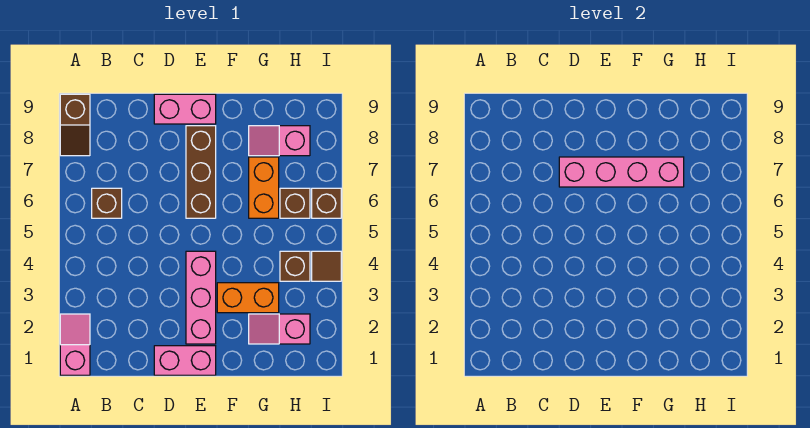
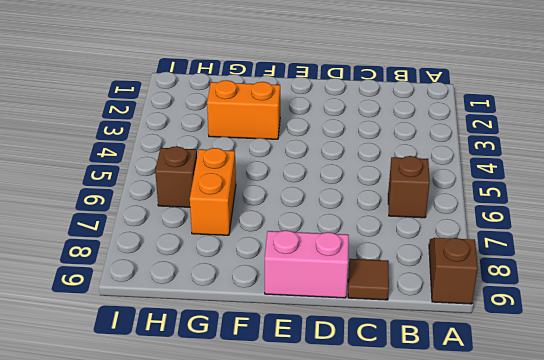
brown 1x1 tile [348,259,389,300] -> brown 1x1 tile moved to [312,251,341,281]
none -> pink 1x2 slope [60,314,90,375]
none -> pink 1x2 brick [154,346,216,375]
none -> pink 1x3 brick [186,251,216,344]

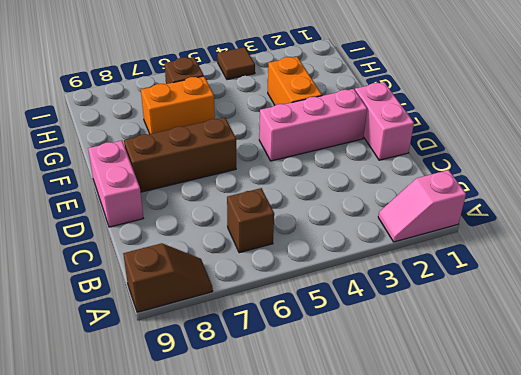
none -> pink 1x2 slope [249,314,310,344]
none -> pink 1x2 slope [249,126,310,156]
none -> brown 1x1 brick [280,251,310,281]

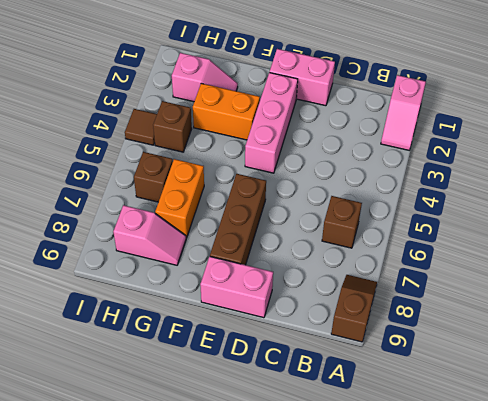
none -> brown 1x1 brick [312,188,341,218]
none -> pink 1x4 brick [559,157,684,187]

